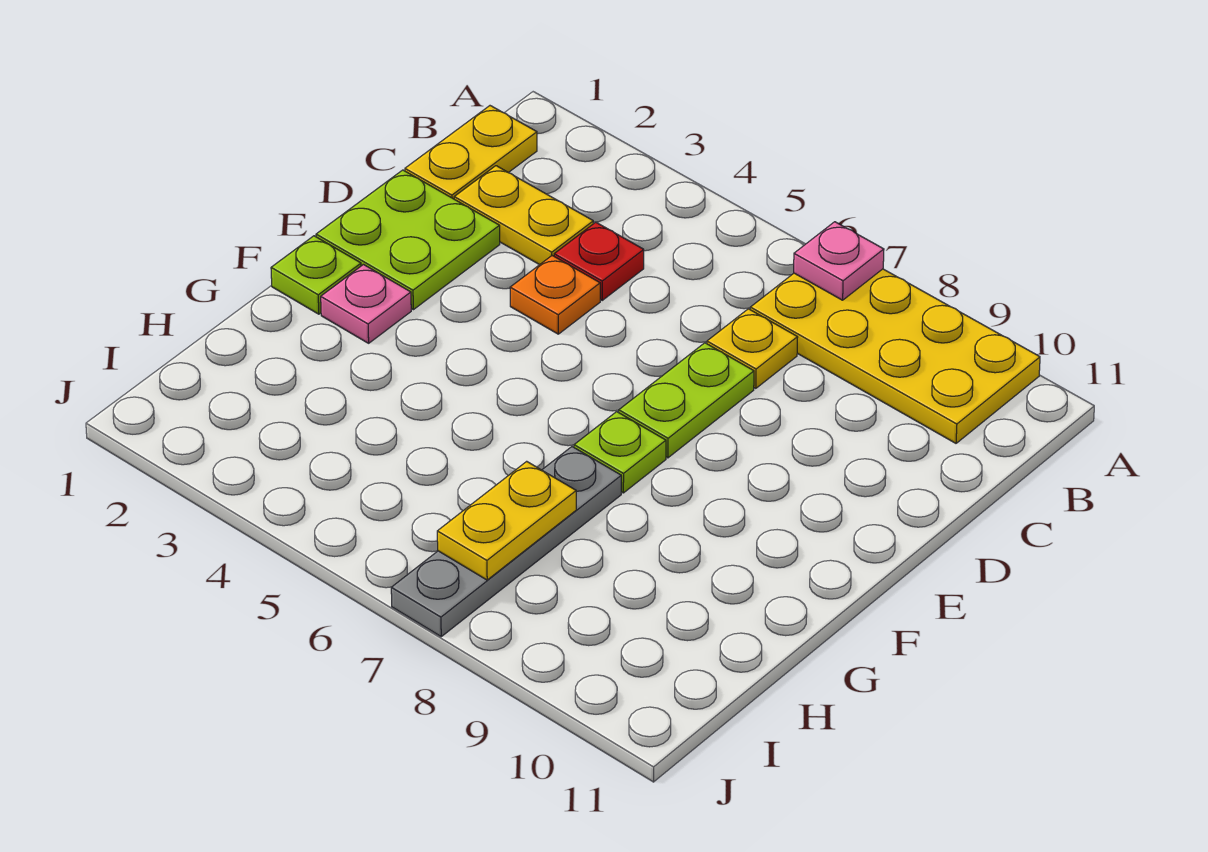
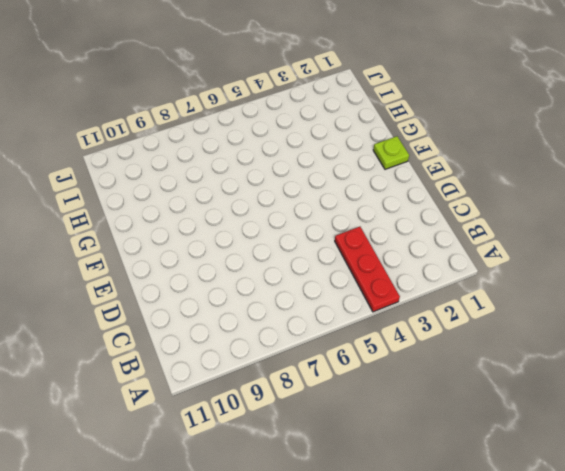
red 1x3 plate [335,227,400,312] -> red 1x1 plate [554,222,644,300]
none -> yellow 2x4 plate [750,269,1040,443]
none -> yellow 1x2 plate [405,106,537,199]
none -> yellow 1x2 plate [454,166,593,265]

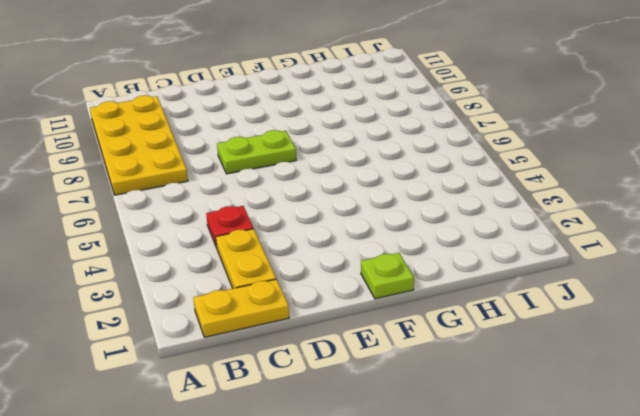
none -> yellow 1x1 plate [707,309,798,388]
none -> lime 2x2 plate [316,170,500,310]
none -> orange 1x1 plate [510,256,600,334]

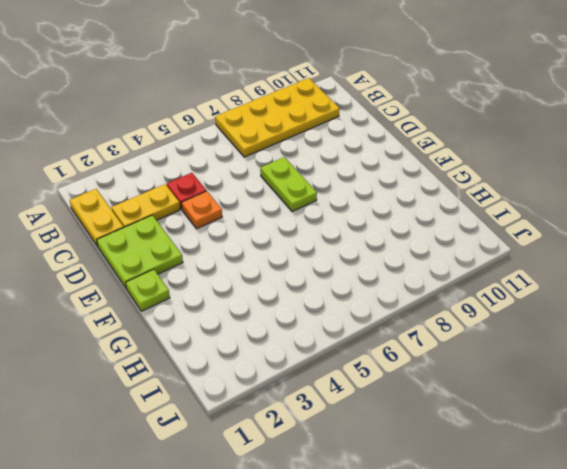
none -> yellow 1x1 plate [707,309,798,388]
none -> pink 1x1 plate [321,265,411,343]
none -> lime 1x1 plate [574,412,666,493]

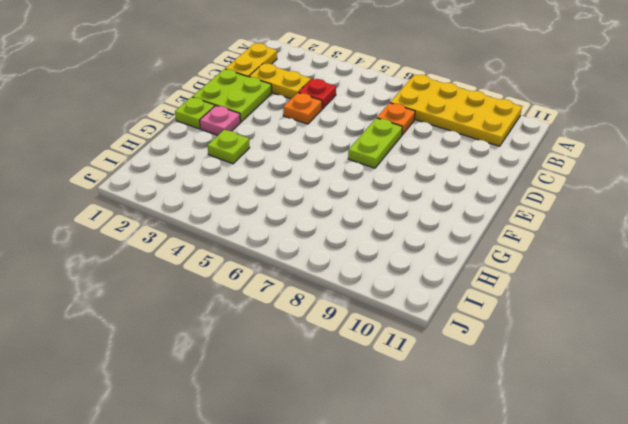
orange 1x1 plate [377,103,415,135] -> yellow 1x1 plate [707,309,798,388]
lime 1x1 plate [207,130,250,164] -> lime 1x1 plate moved to [574,412,666,493]
none -> grey 1x4 plate [391,447,621,636]
none -> pink 1x1 plate [794,222,884,300]
none -> yellow 1x2 plate [437,461,576,580]

